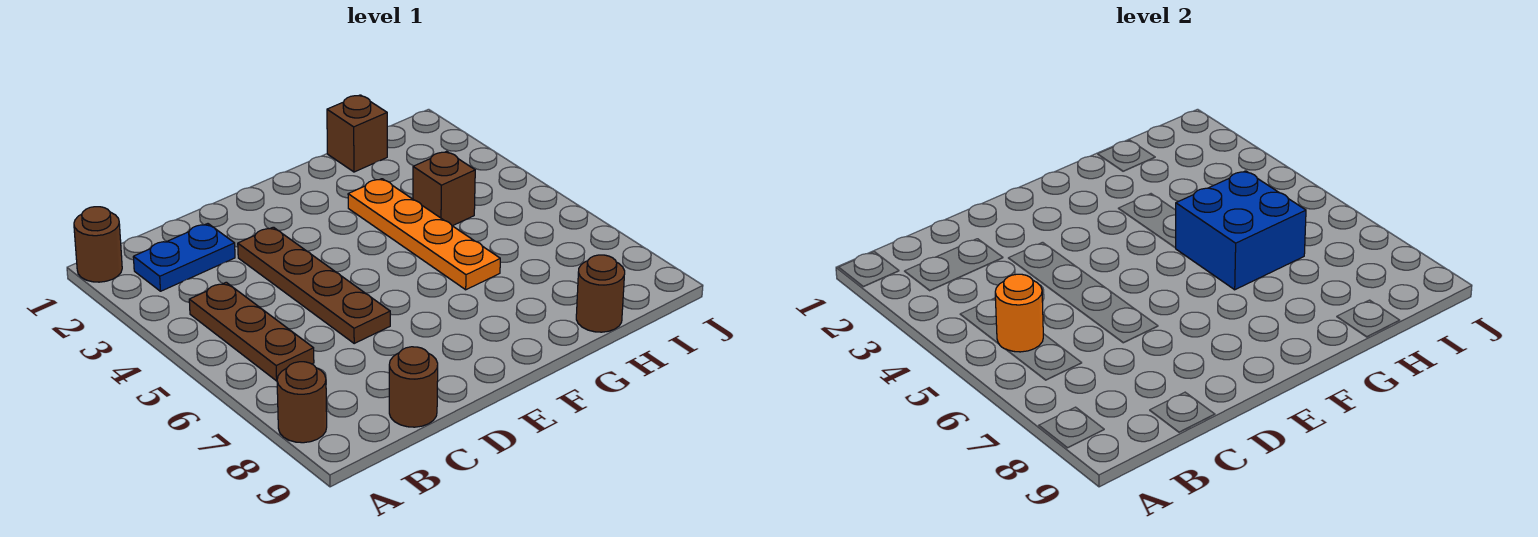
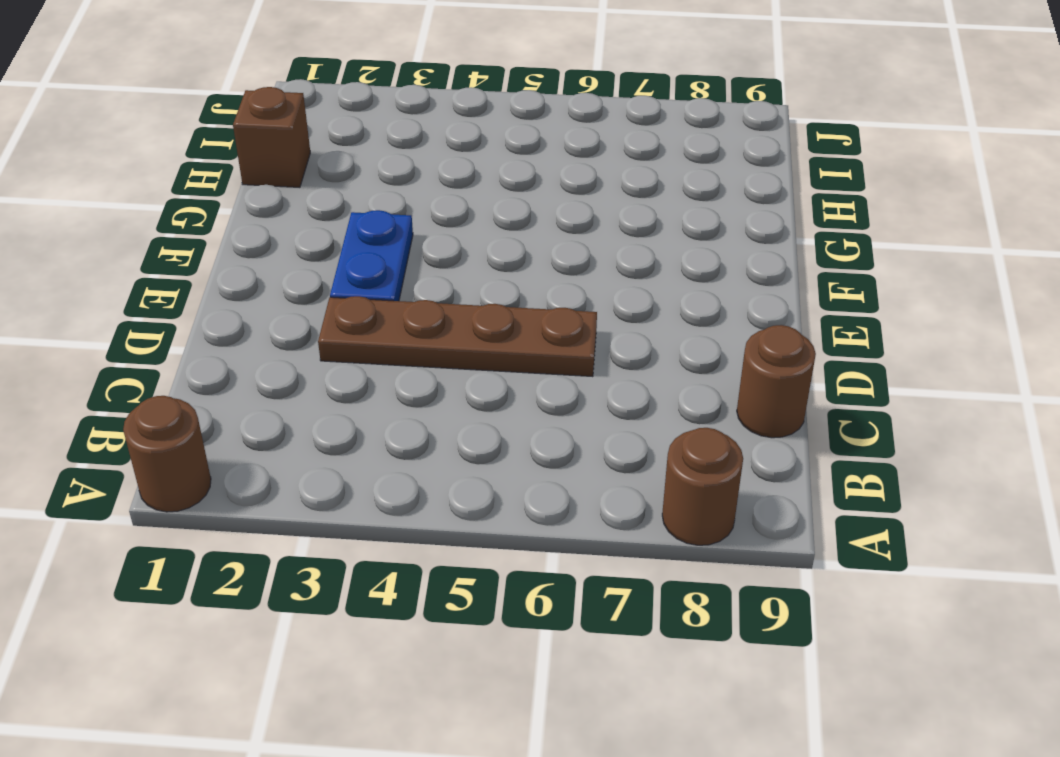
blue 1x2 plate [330,210,413,301] -> blue 1x2 plate moved to [133,224,235,291]
none -> brown 1x3 plate [189,282,314,381]
none -> orange 1x4 plate [348,179,500,290]
none -> brown 1x1 brick [413,151,475,226]

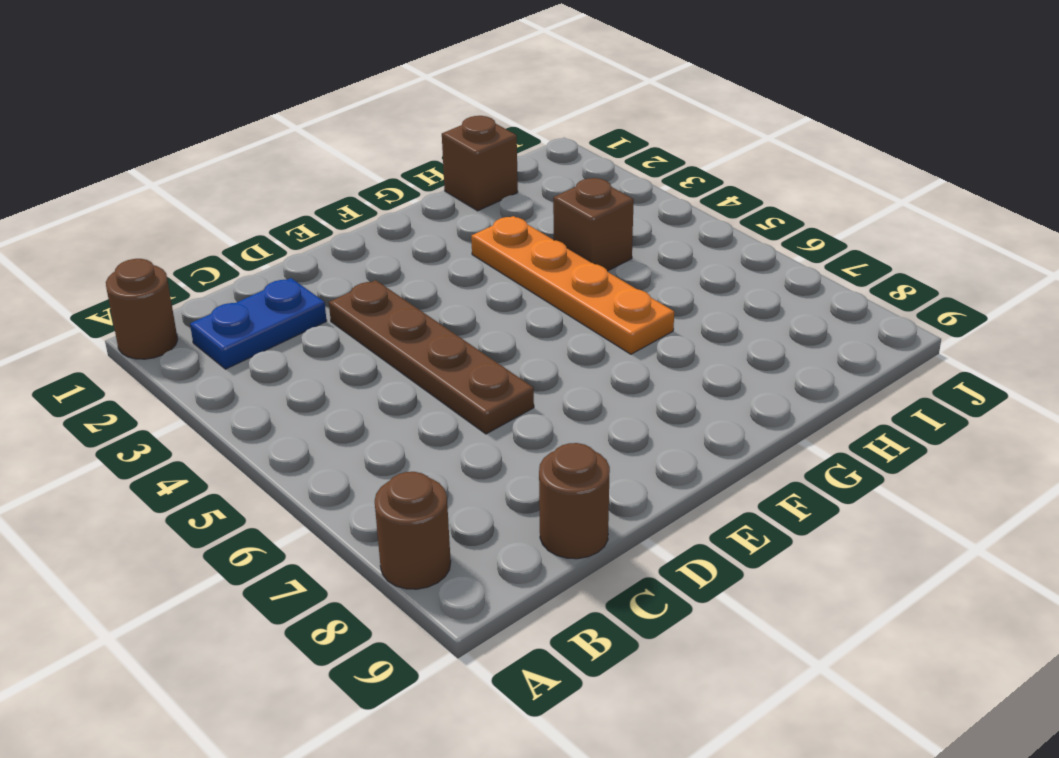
none -> brown 1x3 plate [189,282,314,381]
none -> brown 1x1 round brick [576,255,625,332]
none -> orange 1x1 round brick [995,274,1043,352]

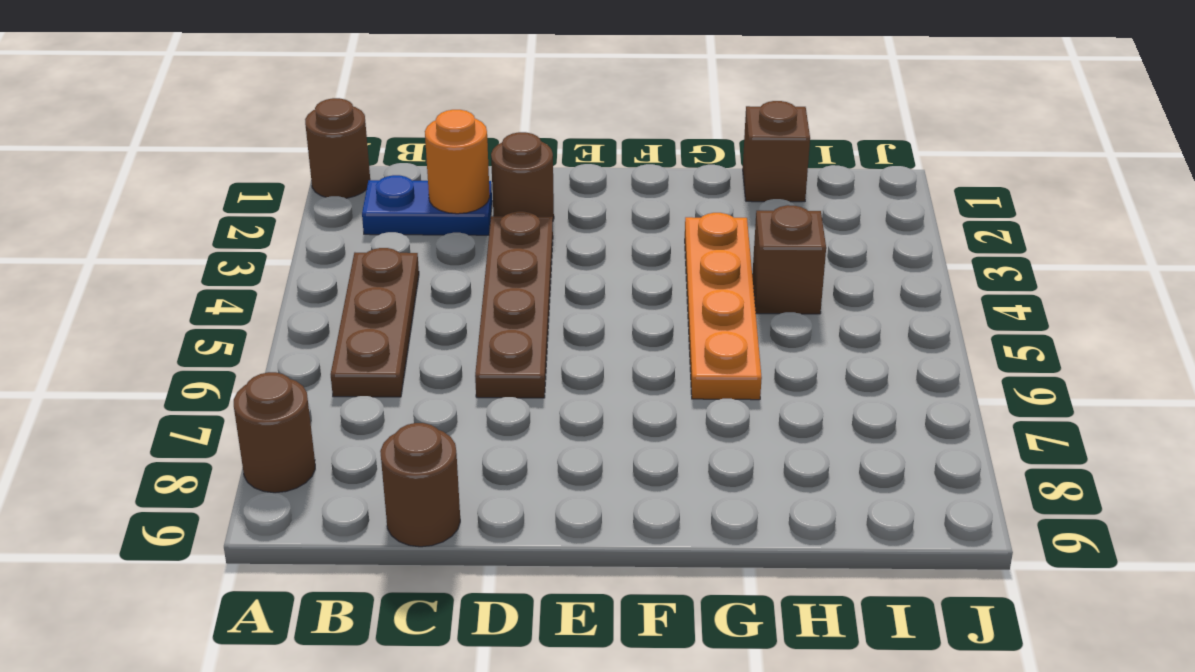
orange 1x1 round brick [425,110,490,214] -> orange 1x1 round brick moved to [995,274,1043,352]
brown 1x1 round brick [491,132,554,220] -> brown 1x1 round brick moved to [576,255,625,332]
none -> blue 2x2 brick [1176,171,1306,290]

